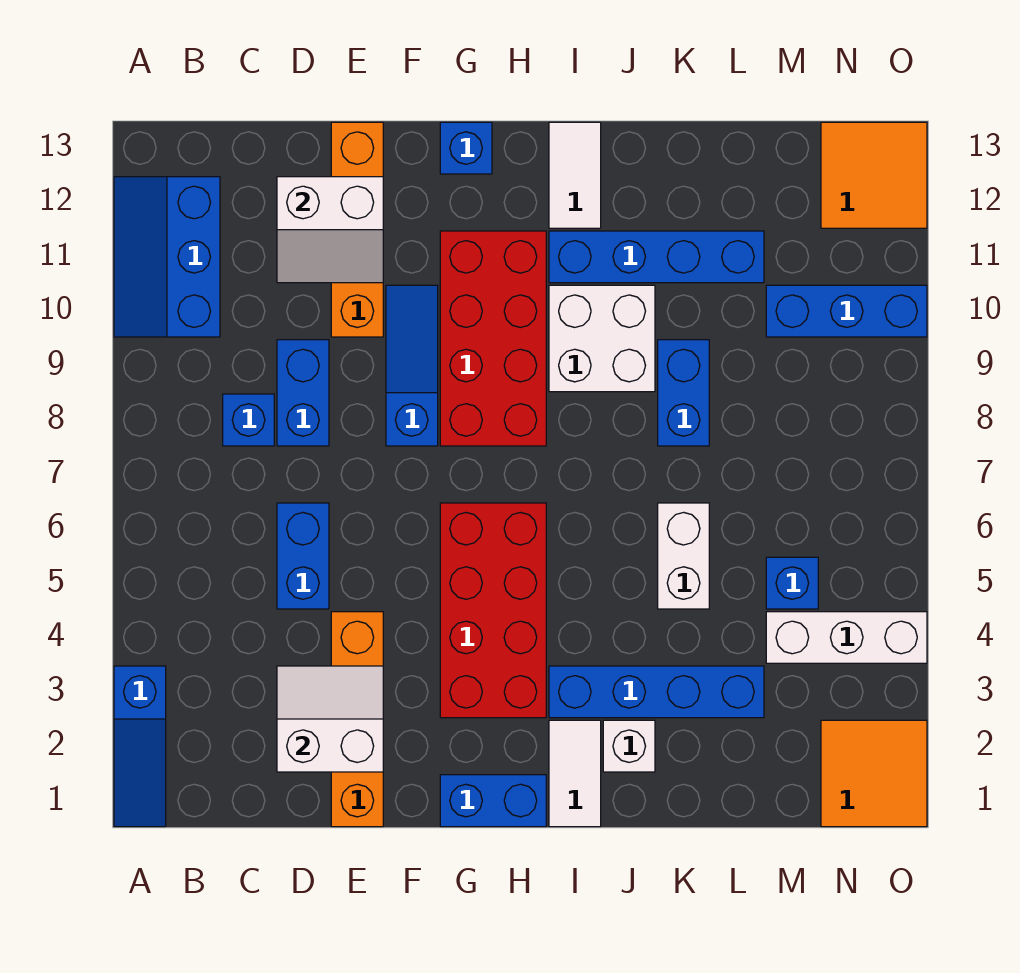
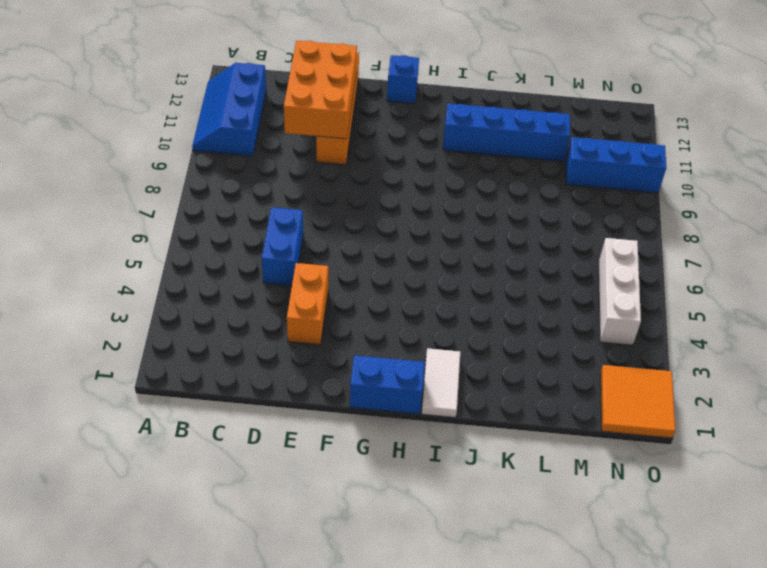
orange 2x3 brick [284,41,357,139] -> white 2x2 slope [277,177,383,283]
orange 1x2 brick [287,263,328,345] -> orange 1x4 brick [331,612,383,827]
white 1x3 brick [599,238,641,345] -> white 1x3 brick turned to [766,612,927,663]
none -> blue 1x3 slope [114,666,166,827]
none -> blue 1x1 brick [223,394,274,446]
none -> blue 1x2 brick [277,340,329,446]

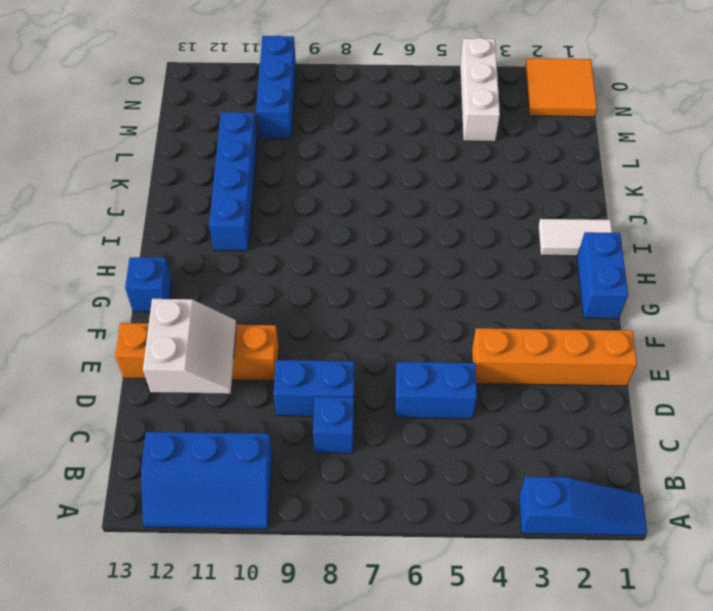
none -> blue 1x3 slope [386,285,438,446]
none -> red 2x4 brick [440,503,546,718]
none -> red 2x4 brick [440,231,546,446]

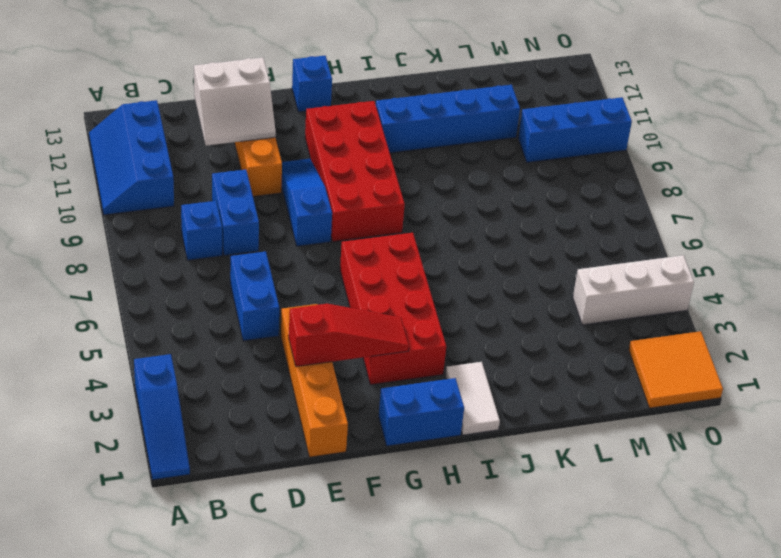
red 1x3 slope [289,304,409,367] -> white 2x2 slope [277,666,383,772]
none -> blue 1x4 brick [549,666,764,718]
none -> white 2x2 brick [549,285,655,392]
none -> white 1x2 tile [549,122,601,228]

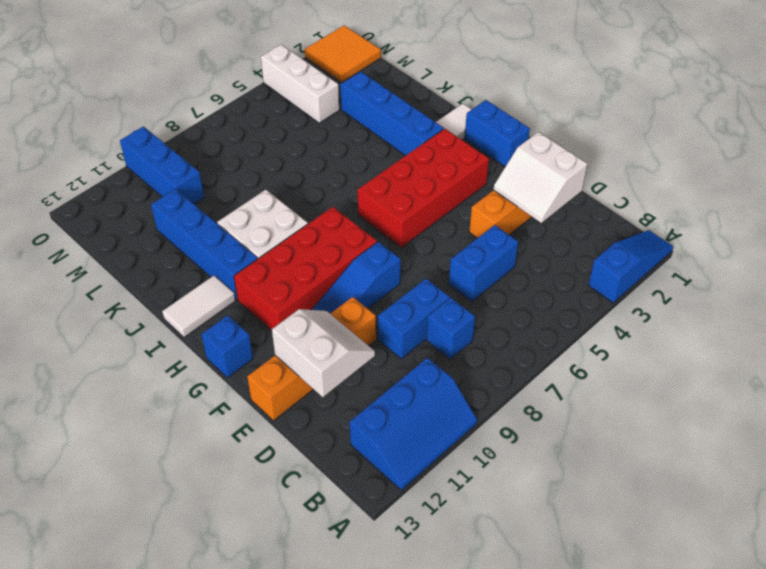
none -> white 1x1 brick [603,720,655,772]
none -> white 1x2 brick [658,503,709,609]
none -> blue 1x2 brick [658,340,709,446]

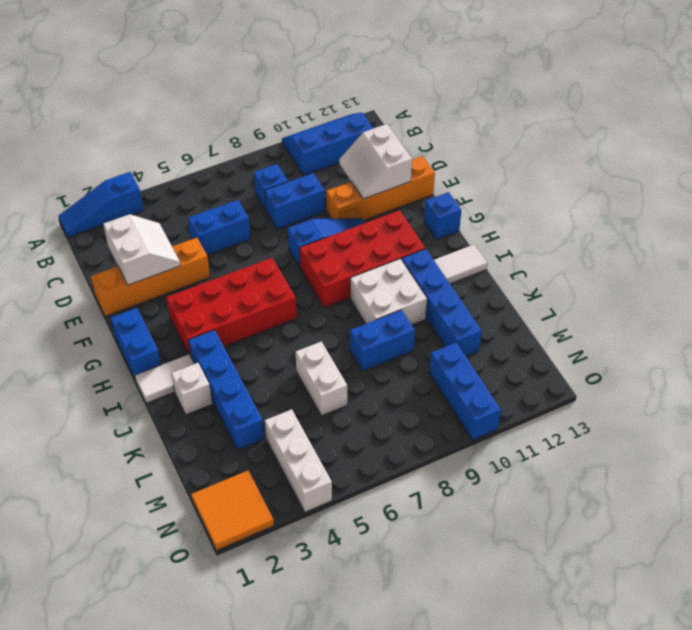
white 1x2 brick [296,342,347,416] -> white 1x2 brick turned to [658,503,709,609]
none -> blue 1x1 brick [766,557,818,609]
none -> orange 2x2 tile [821,122,927,228]

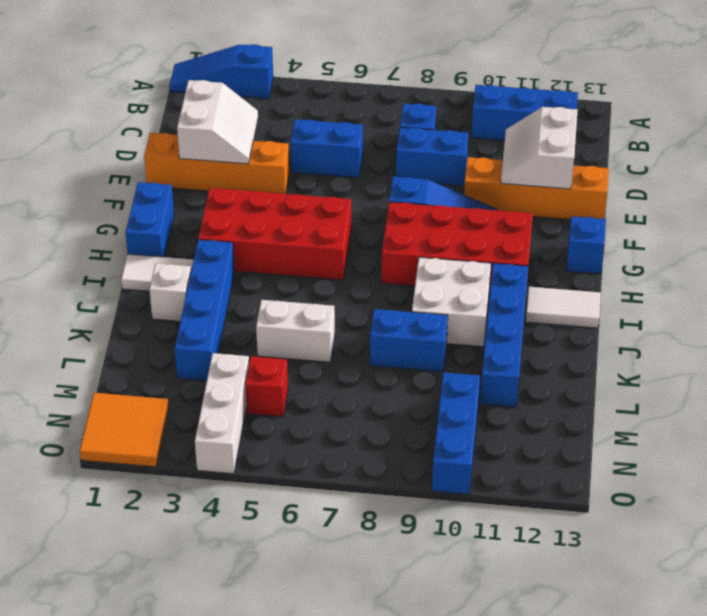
red 1x1 brick [245,356,288,417] -> blue 1x1 brick [766,557,818,609]
none -> orange 2x2 tile [821,122,927,228]

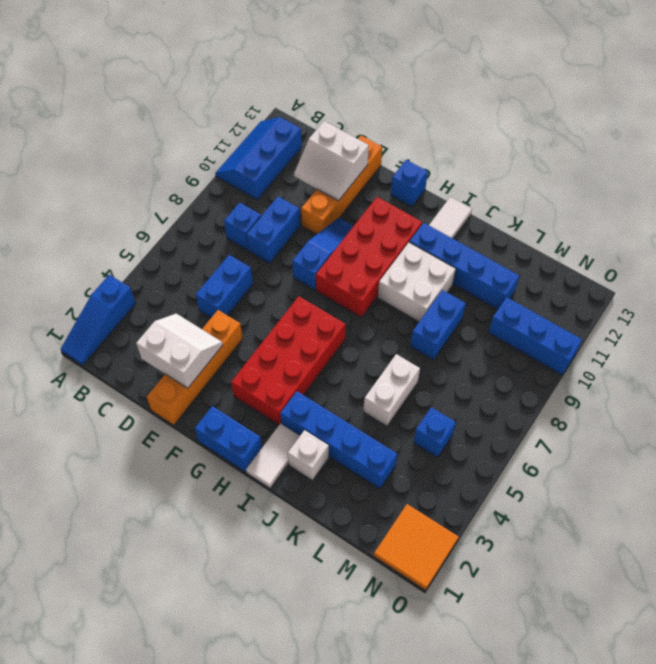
none -> white 1x3 brick [766,612,927,663]
none -> orange 2x2 tile [821,122,927,228]

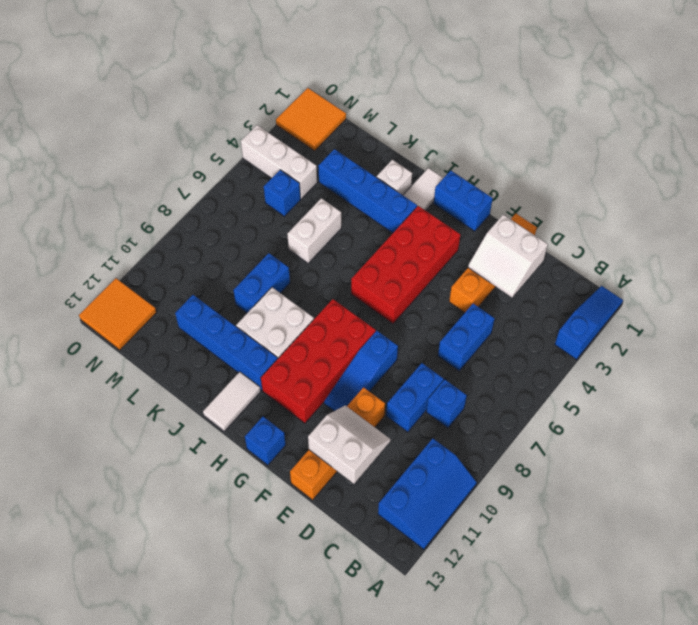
none -> blue 1x3 brick [766,285,927,337]

